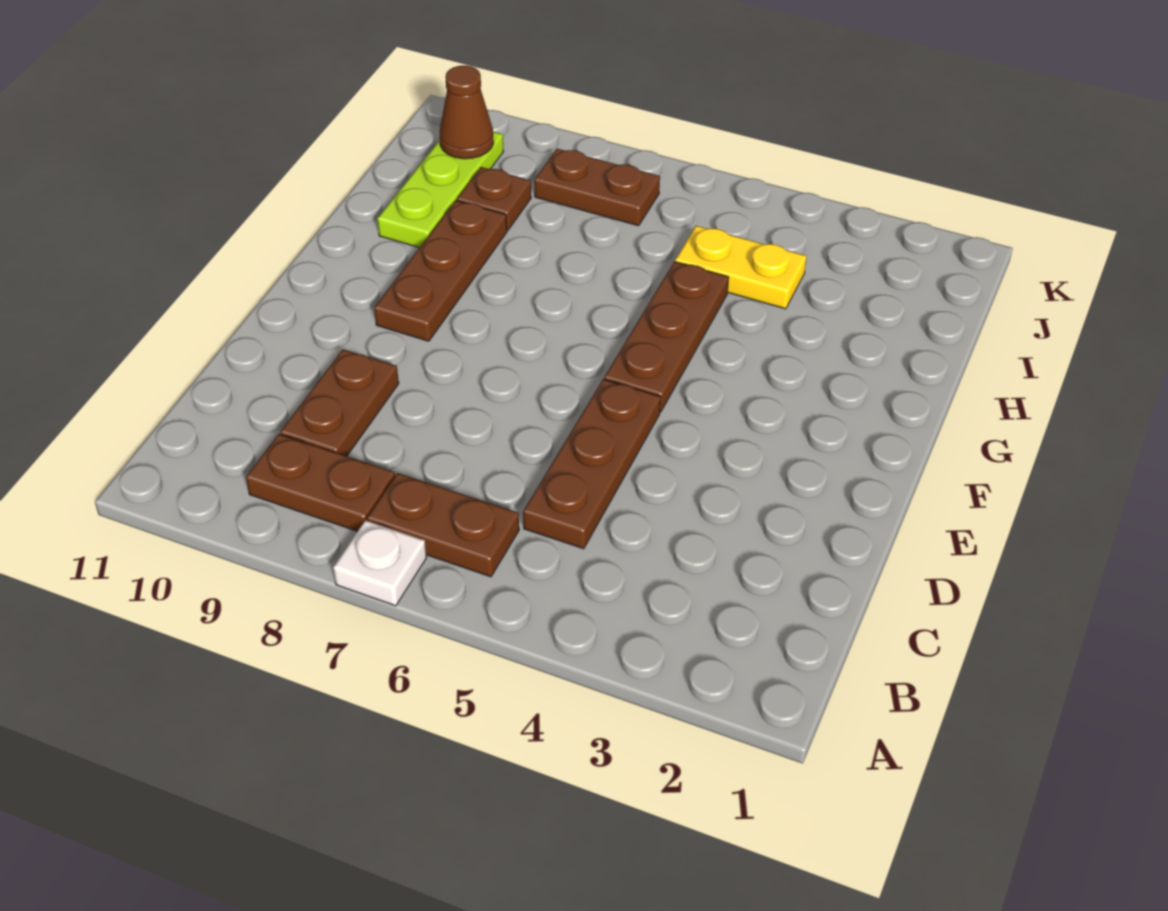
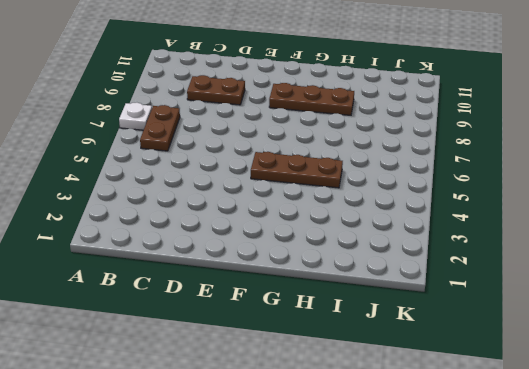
none -> brown 1x2 plate [246,434,395,532]
none -> brown 1x3 plate [523,379,661,549]
none -> lime 1x3 plate [377,132,504,248]

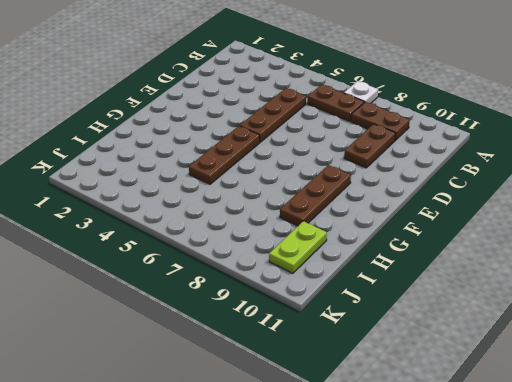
lime 1x2 plate [269,221,327,273] -> lime 1x3 plate [377,132,504,248]
none -> yellow 1x2 plate [675,226,806,309]
none -> brown 1x1 plate [457,167,531,230]
none -> brown 1x2 plate [534,149,660,226]

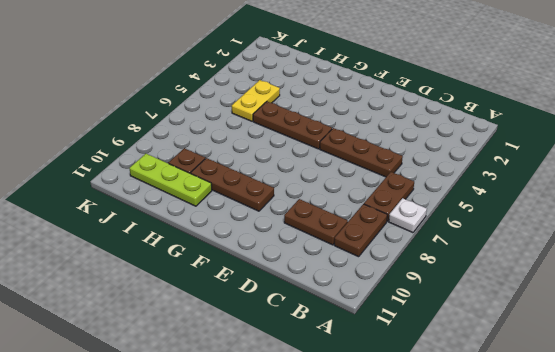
none -> brown 1x2 plate [534,149,660,226]
none -> brown 1x1 cone [440,66,494,159]

